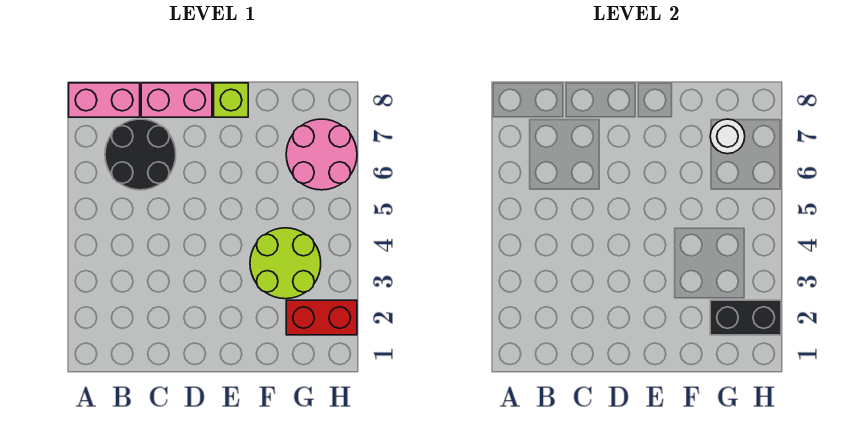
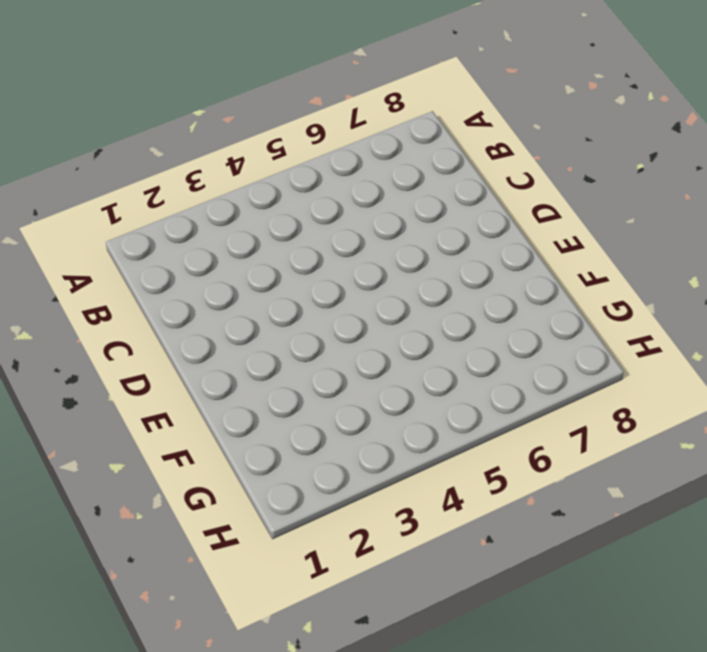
none -> pink 1x2 brick [69,83,140,117]
none -> black 2x2 round brick [105,119,176,190]

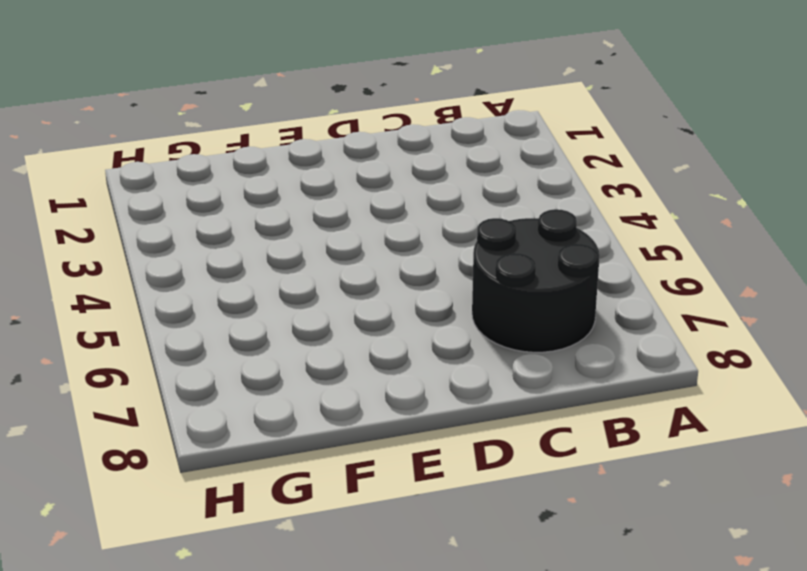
none -> pink 1x2 brick [69,83,140,117]
none -> pink 1x2 brick [141,83,212,117]

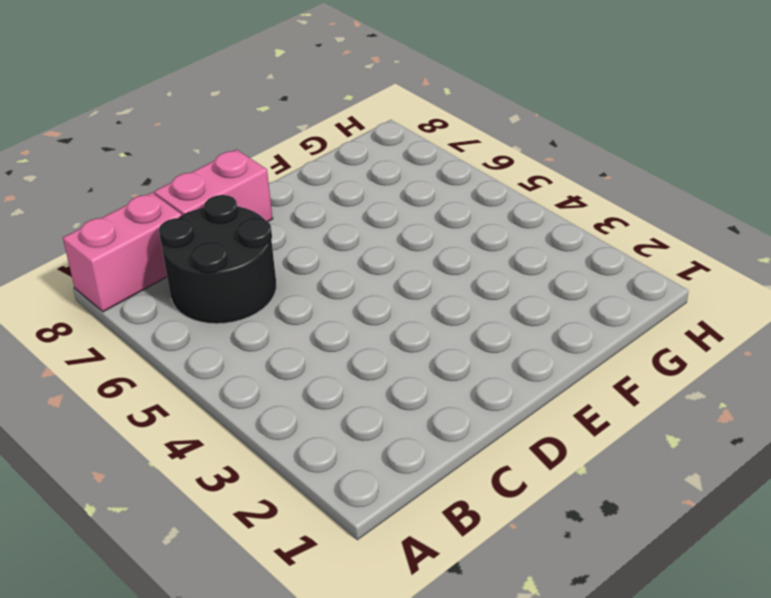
none -> lime 1x1 brick [214,83,248,117]
none -> lime 2x2 round brick [250,228,321,299]

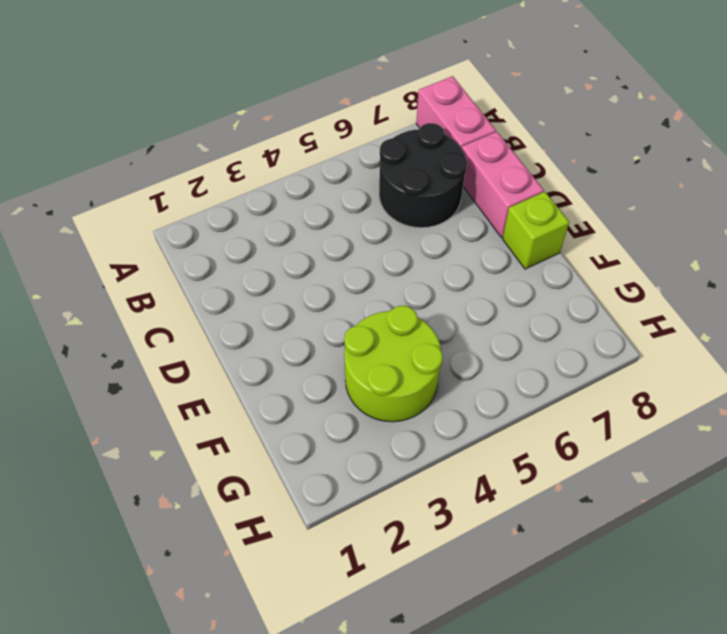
none -> red 1x2 brick [286,300,357,335]
none -> pink 2x2 round brick [286,119,357,190]

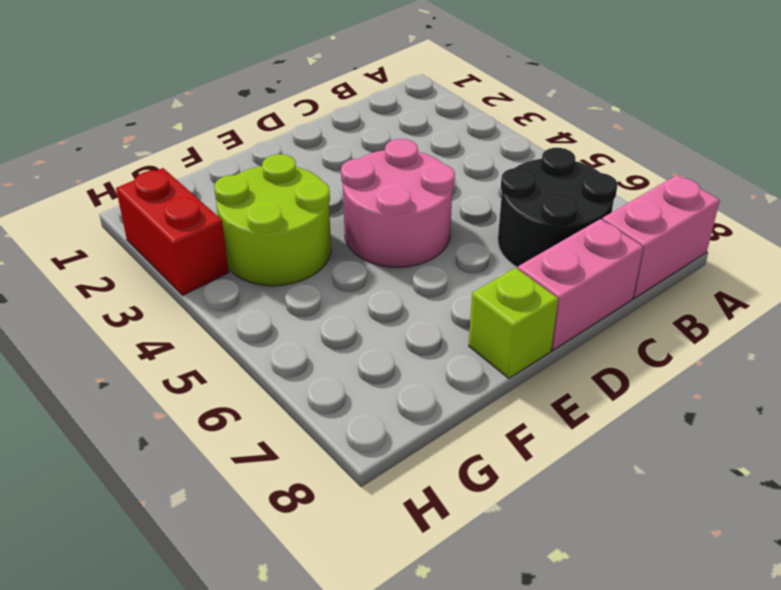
pink 2x2 round brick [341,139,455,267] -> pink 2x2 round brick moved to [286,119,357,190]
red 1x2 brick [116,168,229,295] -> red 1x2 brick turned to [286,300,357,335]
none -> black 1x2 brick [710,300,781,335]
none -> white 1x1 round brick [710,119,745,154]

